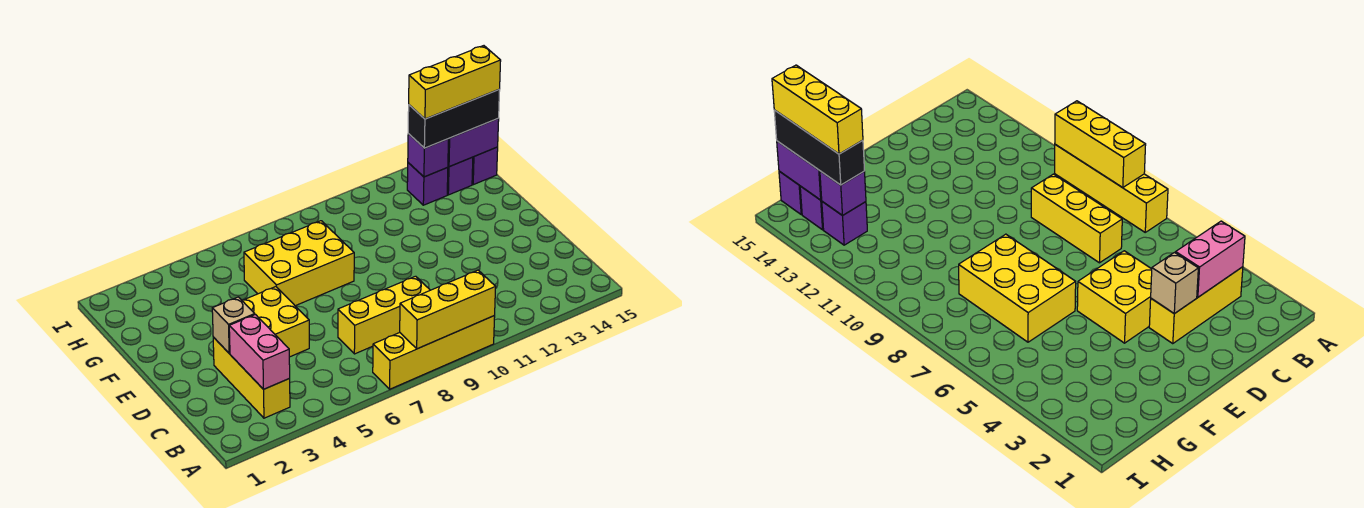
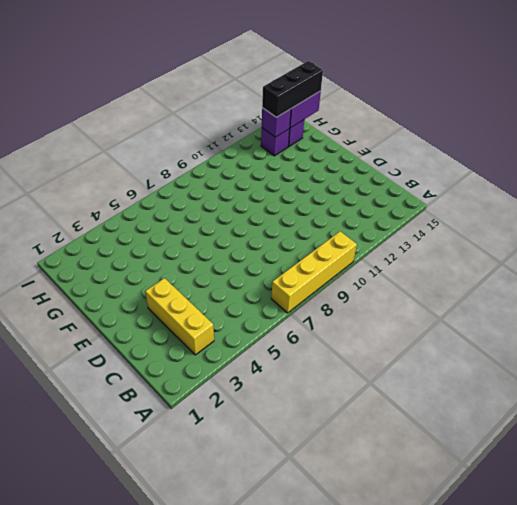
none -> yellow 1x3 brick [338,276,430,354]
none -> yellow 2x2 brick [242,287,309,357]
none -> yellow 2x3 brick [244,221,354,306]

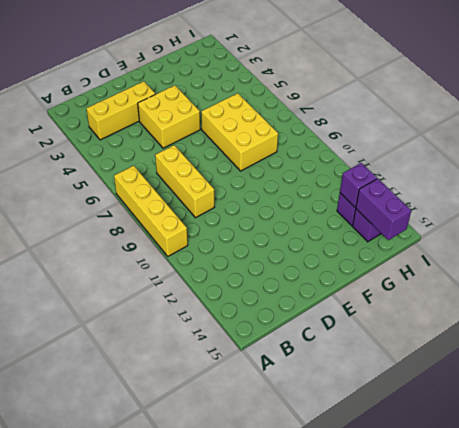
none -> purple 1x1 brick [472,147,498,185]
none -> yellow 1x3 brick [400,270,496,349]
none -> pink 1x2 brick [229,315,290,389]

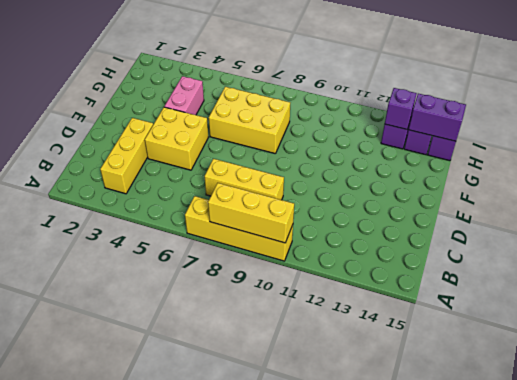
pink 1x2 brick [164,76,204,115] -> pink 1x2 brick moved to [229,315,290,389]
none -> tan 1x1 brick [212,297,255,353]
none -> black 1x3 brick [408,90,500,148]
none -> yellow 1x3 brick [409,46,501,119]

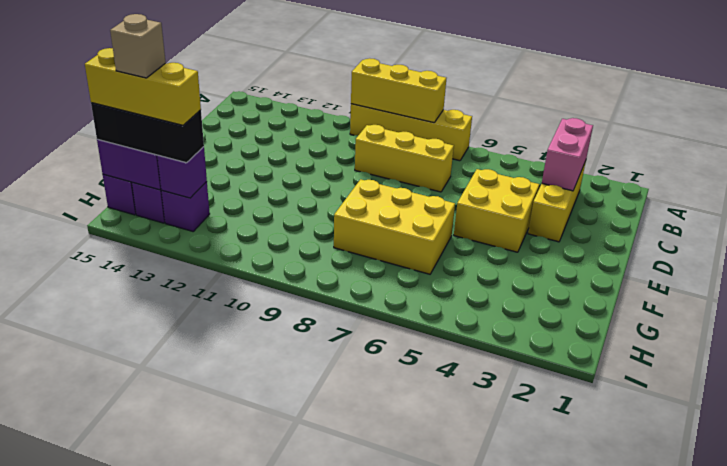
tan 1x1 brick [110,14,166,78] -> tan 1x1 brick moved to [212,297,255,353]

